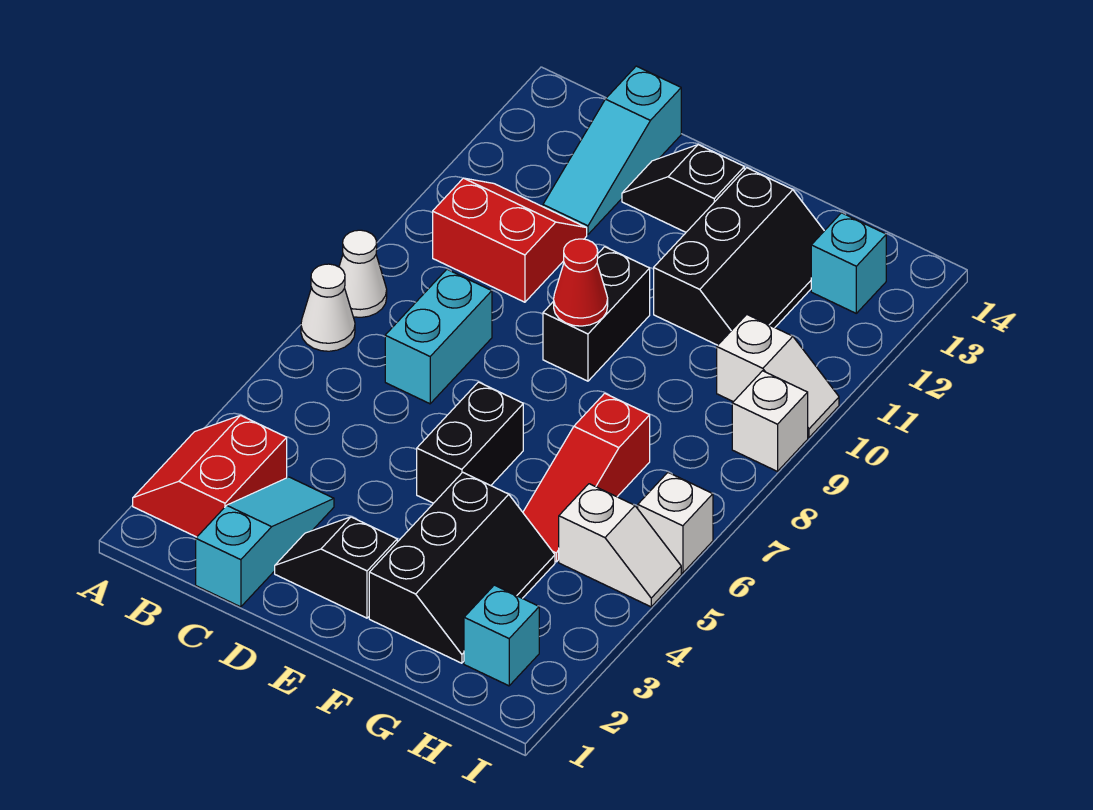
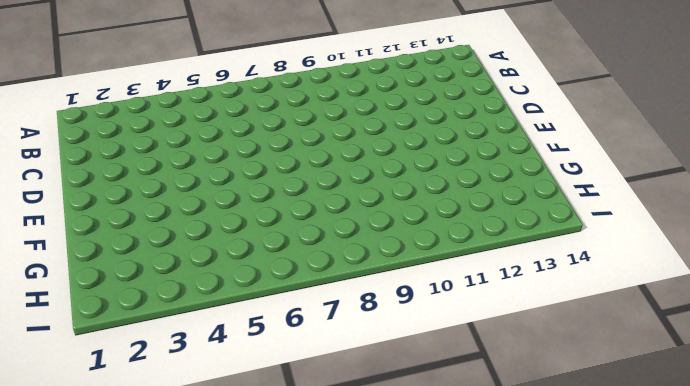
none -> red 2x2 slope [133,415,287,537]
none -> white 1x1 cone [301,264,355,351]
none -> white 1x1 cone [339,230,387,317]

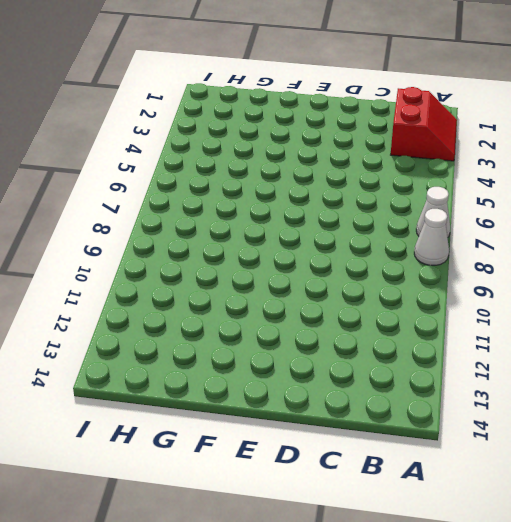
none -> red 2x2 slope [433,178,587,302]
none -> cyan 1x3 slope [196,477,334,607]
none -> cyan 1x2 brick [385,269,492,404]

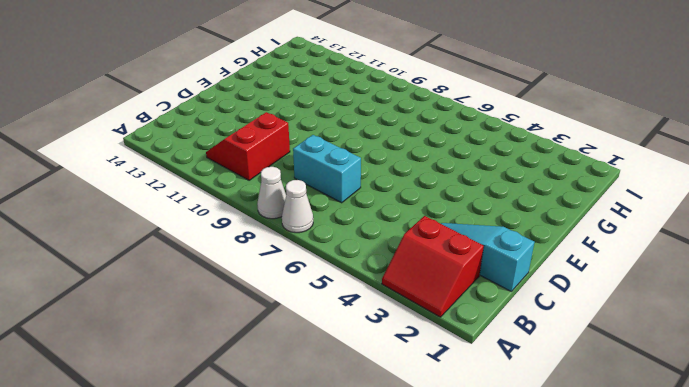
none -> cyan 1x3 slope [543,66,681,234]
none -> black 1x2 slope [275,517,397,618]
none -> black 1x2 slope [622,145,744,232]

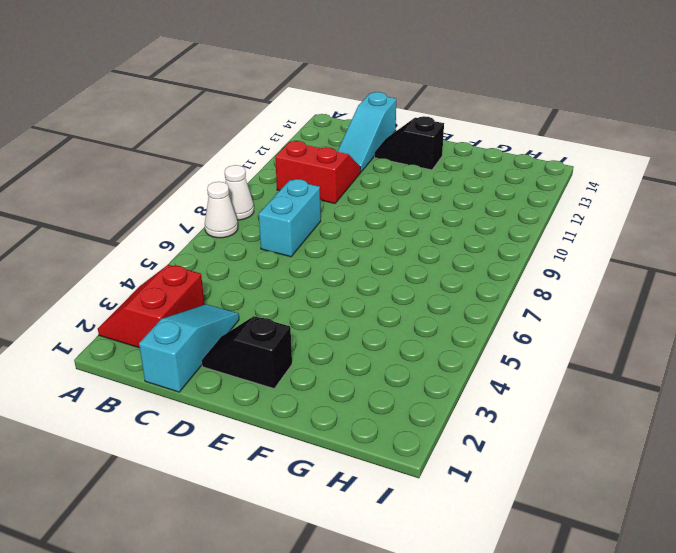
none -> black 1x2 brick [417,382,523,503]
none -> black 1x2 brick [543,247,650,381]
none -> black 2x3 slope [369,472,555,663]

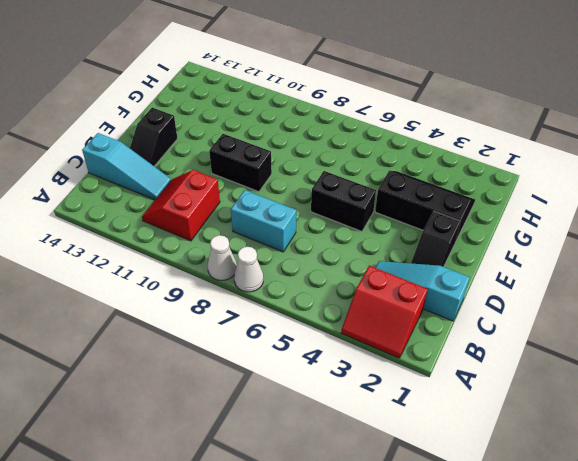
none -> black 2x3 slope [654,168,824,345]
none -> red 1x3 slope [523,393,650,562]
none -> cyan 1x1 brick [464,585,539,686]

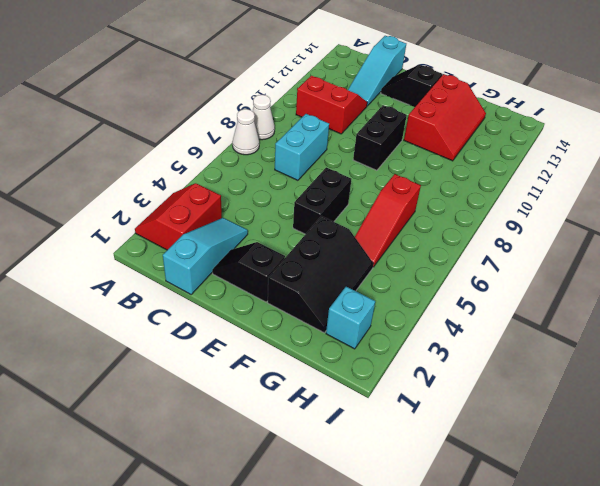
red 2x3 slope [404,74,486,161] -> black 2x3 slope [654,168,824,345]
none -> white 1x2 slope [559,484,681,607]
none -> white 1x2 slope [717,314,839,438]
none -> cyan 1x1 brick [811,213,886,313]

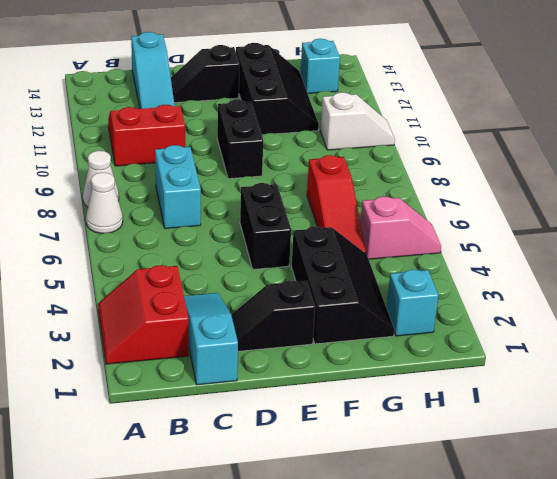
pink 1x2 slope [360,196,441,259] -> white 1x2 slope [559,484,681,607]
none -> white 1x1 brick [638,473,713,573]
none -> white 1x1 brick [732,371,808,471]
none -> red 1x1 cone [554,239,608,326]

